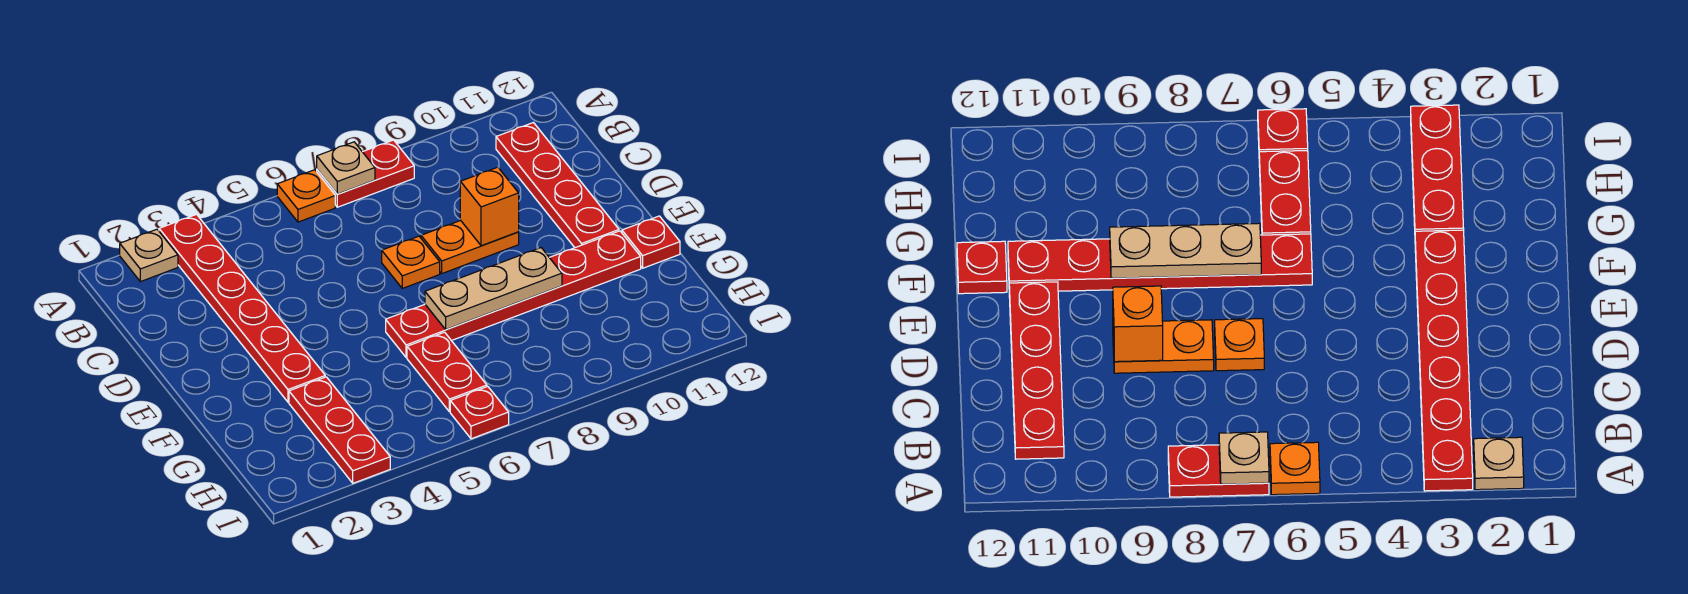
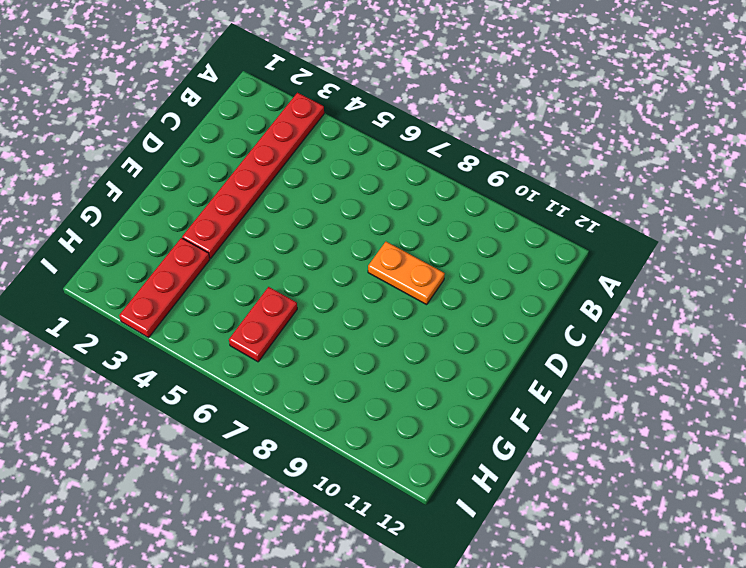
none -> tan 1x1 plate [120,229,178,282]
none -> orange 1x1 plate [277,170,335,222]
none -> red 1x2 plate [317,140,414,207]

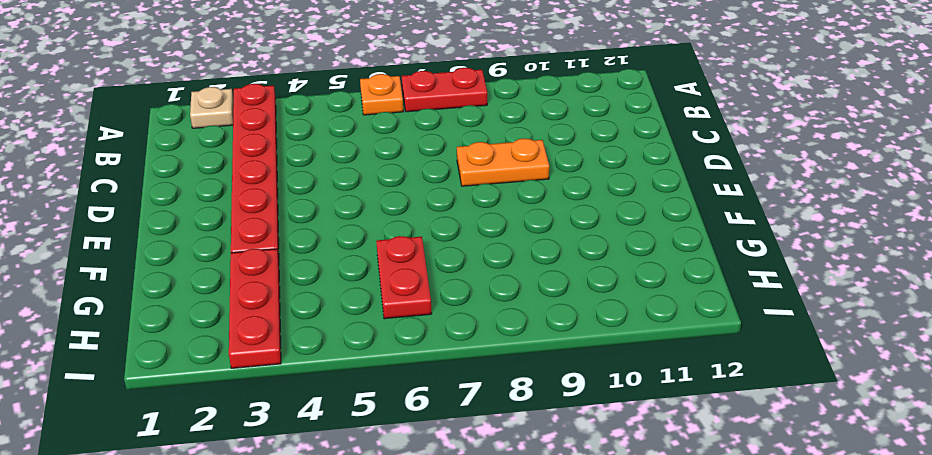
none -> red 1x4 plate [496,123,619,248]
none -> orange 1x1 plate [382,236,440,288]
none -> red 1x6 plate [386,231,641,358]

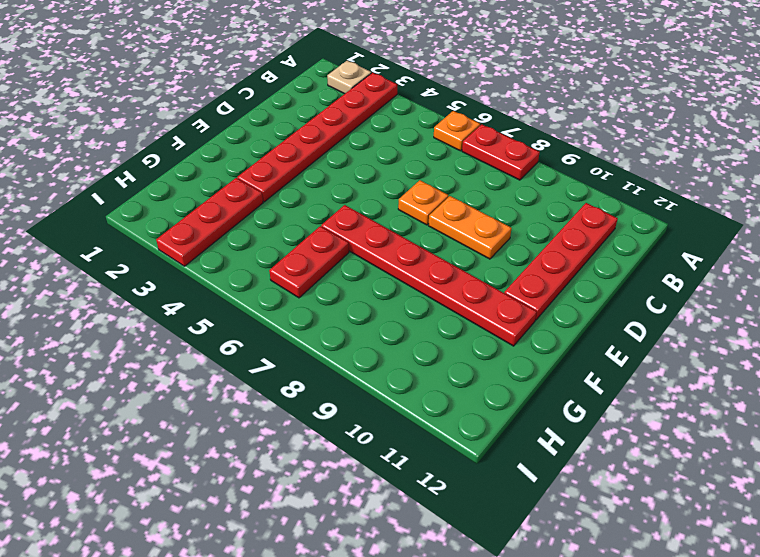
none -> red 1x1 plate [622,216,680,268]
none -> red 1x1 plate [450,387,509,439]
none -> tan 1x1 plate [317,142,375,194]

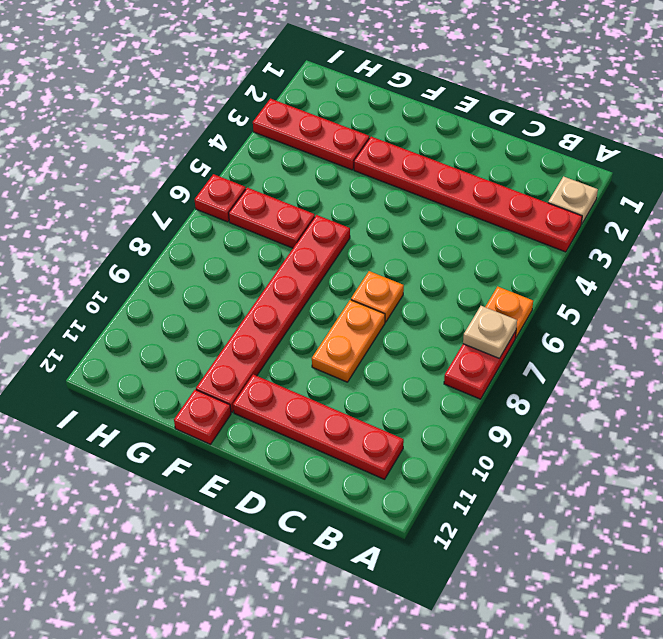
none -> orange 1x1 brick [460,167,519,246]
none -> tan 1x3 plate [425,248,562,330]

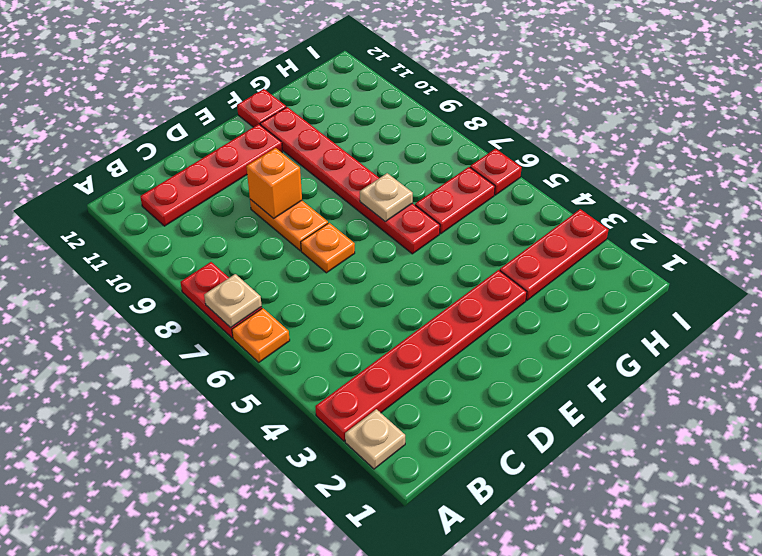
tan 1x1 plate [360,173,413,221] -> tan 1x3 plate [425,248,562,330]

